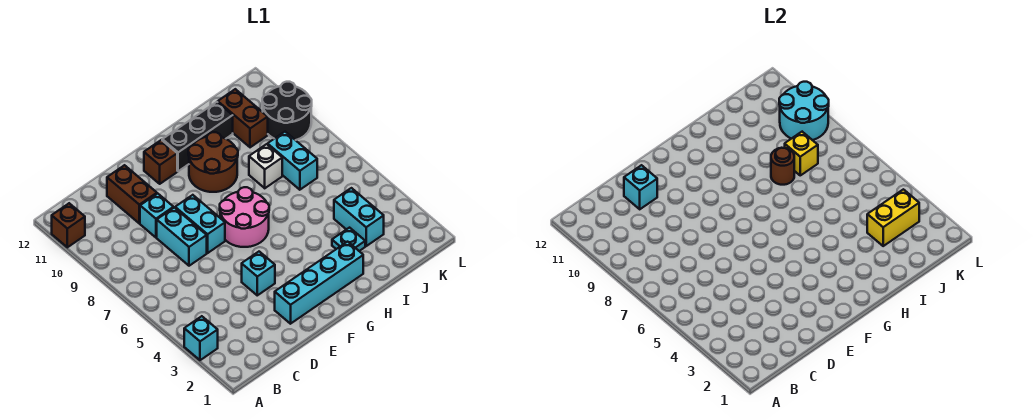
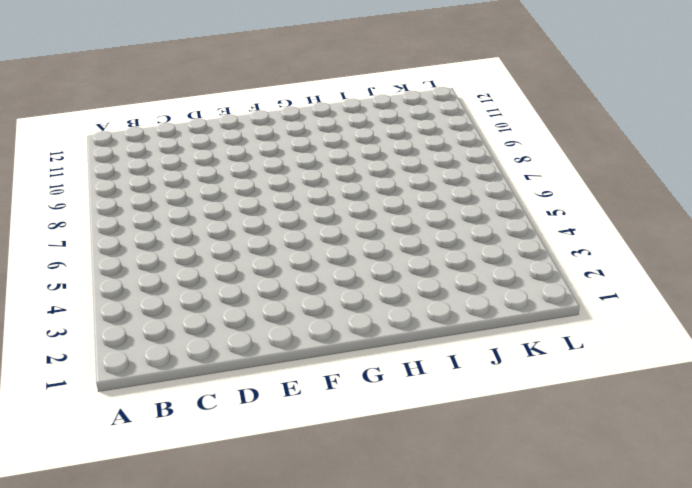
none -> cyan 1x1 brick [184,316,218,360]
none -> brown 1x1 brick [52,203,85,247]
none -> cyan 1x2 brick [157,208,207,266]

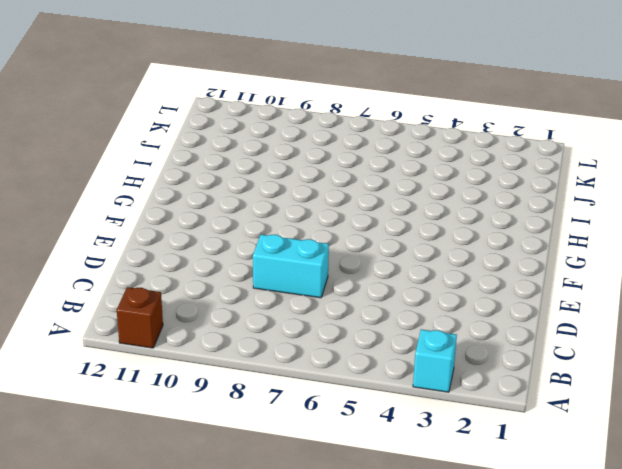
none -> cyan 1x1 brick [140,193,174,237]
none -> brown 1x2 brick [107,165,157,223]
none -> cyan 1x4 brick [275,242,363,324]

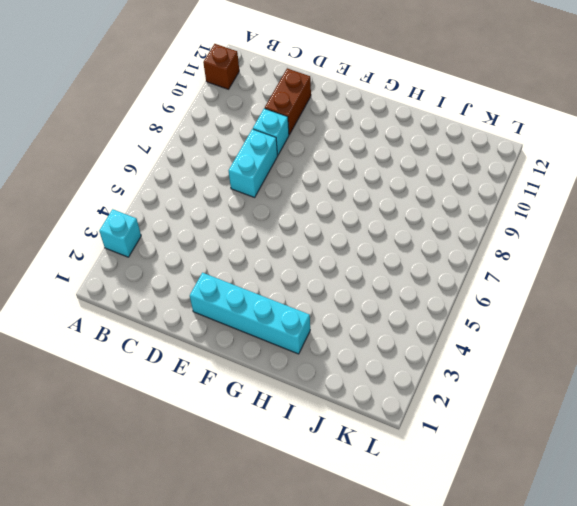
none -> cyan 1x1 brick [242,252,275,295]
none -> cyan 1x2 brick [175,195,225,253]
none -> pink 2x2 round brick [220,187,269,247]

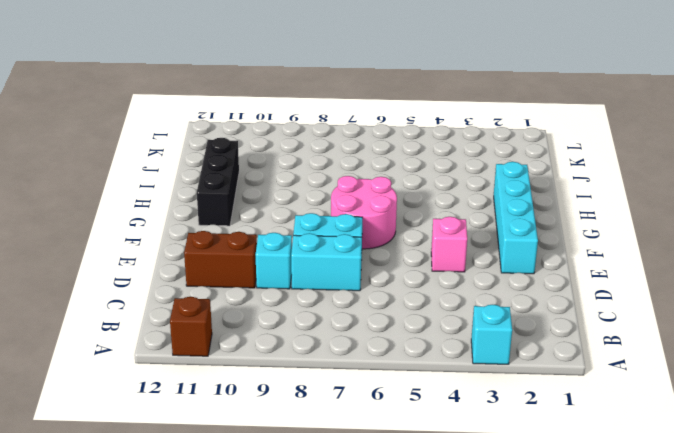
pink 1x1 brick [431,217,467,272] -> cyan 1x1 brick [242,252,275,295]
none -> brown 1x1 brick [144,140,177,184]
none -> brown 2x2 round brick [188,132,238,192]
none -> cyan 1x1 plate [332,228,365,251]

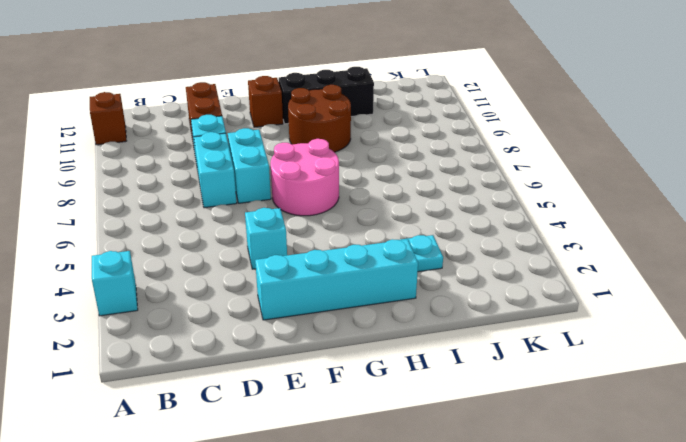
none -> white 1x1 brick [249,144,282,188]
none -> cyan 1x2 brick [334,188,384,246]
none -> cyan 1x2 brick [268,132,317,190]

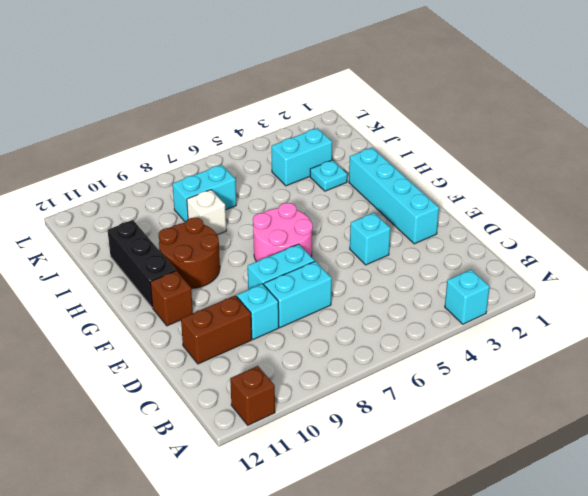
none -> brown 1x2 brick [218,89,268,147]
none -> black 2x2 round brick [262,82,312,140]
none -> cyan 1x1 brick [624,165,657,209]

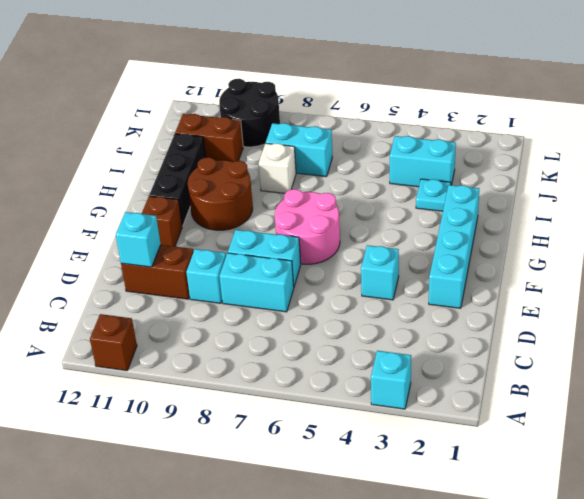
none -> brown 1x1 round brick [771,148,794,185]
none -> yellow 1x2 brick [867,189,919,246]
none -> yellow 1x1 brick [785,132,818,175]

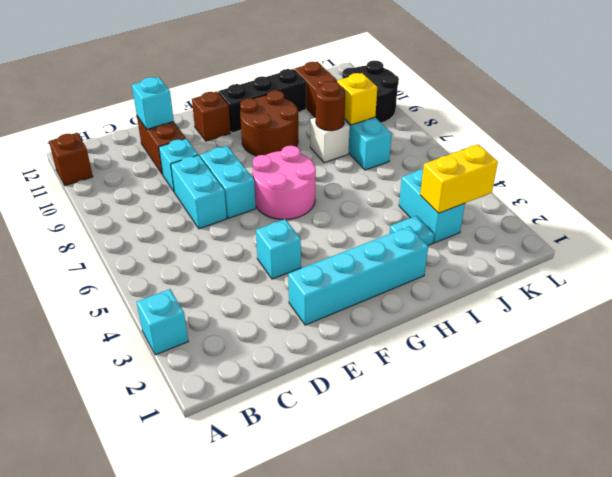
none -> cyan 2x2 round brick [779,82,829,140]

